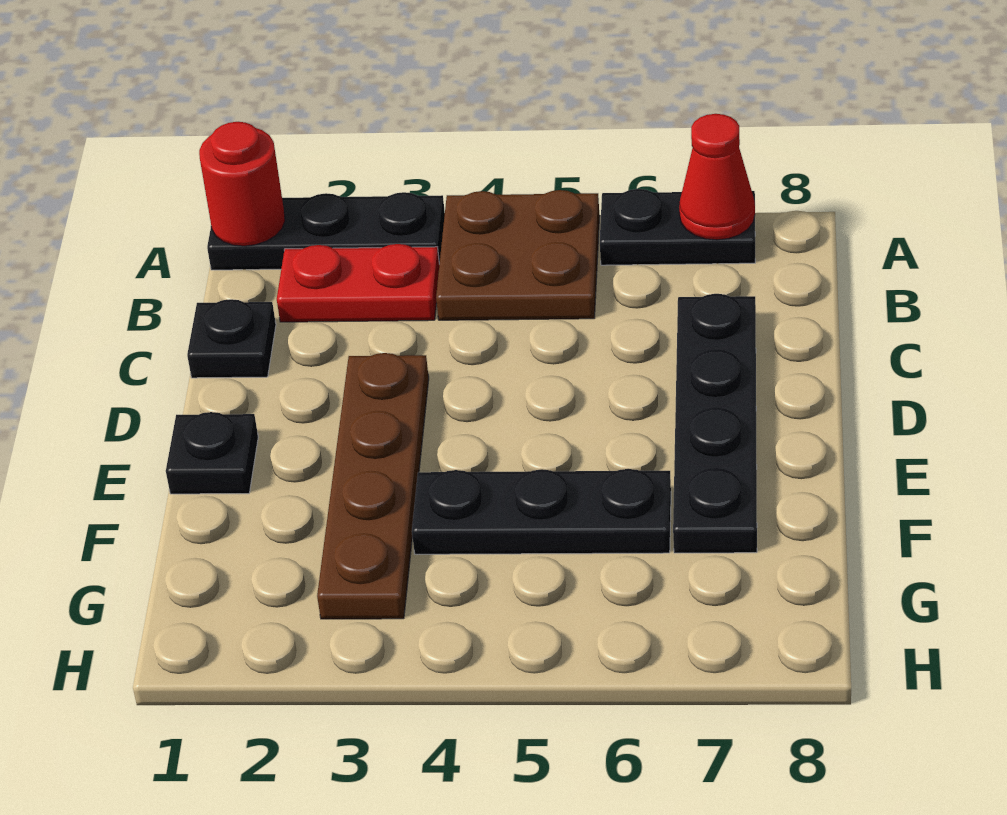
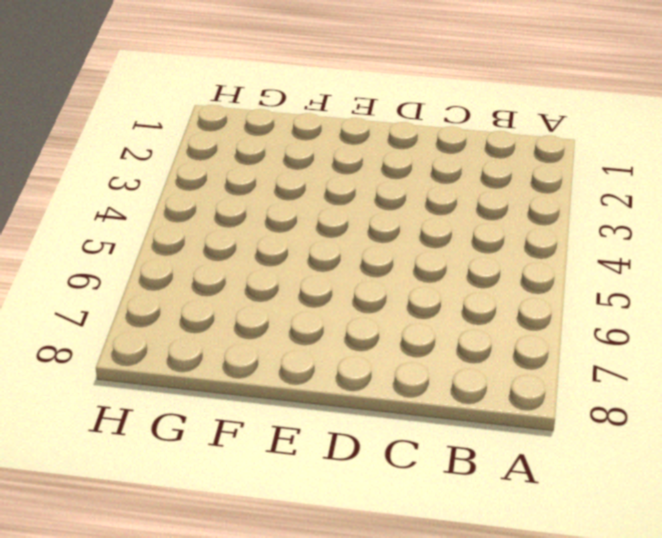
none -> black 1x3 plate [207,192,445,270]
none -> brown 2x2 plate [436,190,600,320]

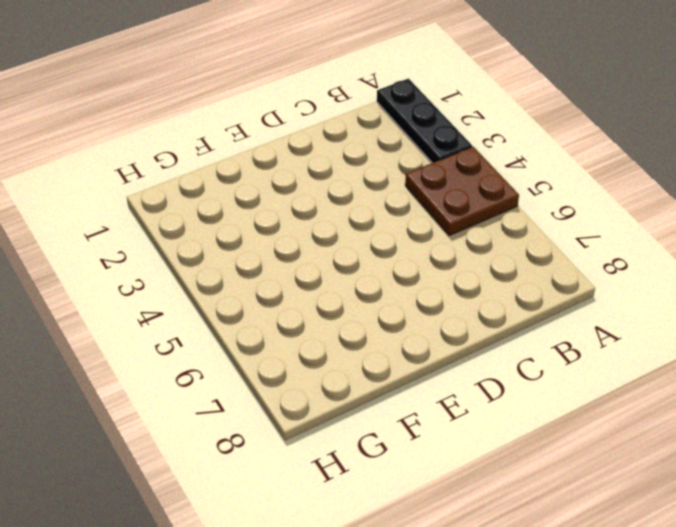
none -> black 1x2 plate [600,189,755,265]
none -> red 1x2 plate [277,244,439,322]

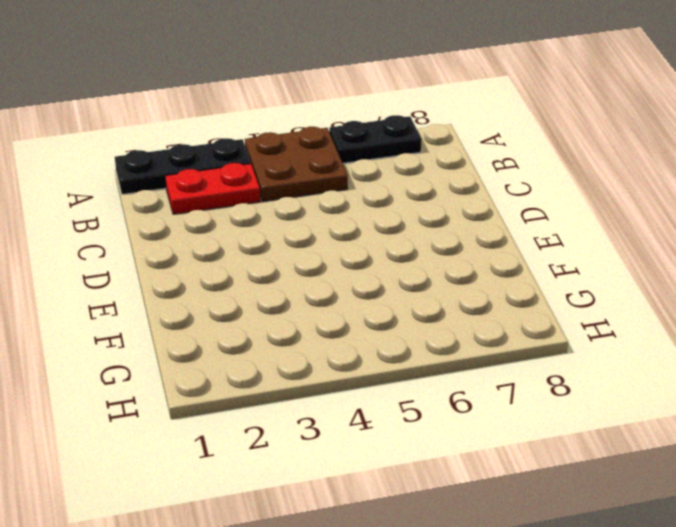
none -> black 1x1 plate [187,299,276,378]
none -> black 1x4 plate [673,294,757,553]

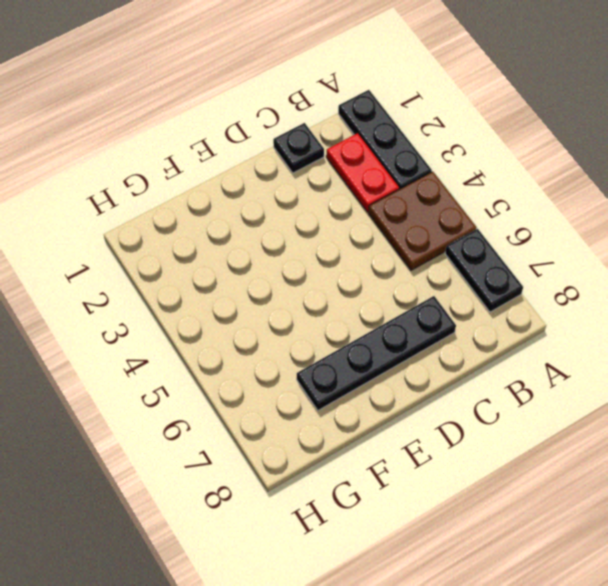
none -> brown 1x4 plate [317,353,429,619]
none -> black 1x1 plate [166,412,258,494]

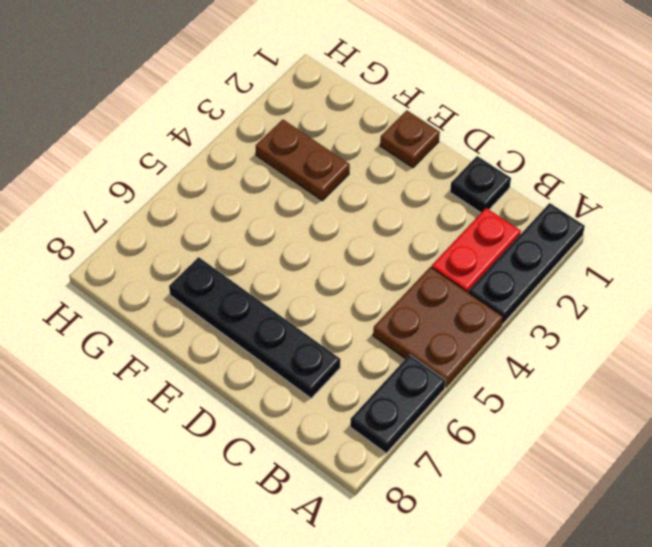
brown 1x1 plate [380,110,440,168] -> black 1x1 plate [166,412,258,494]
brown 1x2 plate [256,120,350,201] -> brown 1x4 plate [317,353,429,619]
none -> black 1x3 plate [412,469,671,554]
none -> red 1x1 round brick [199,122,285,246]

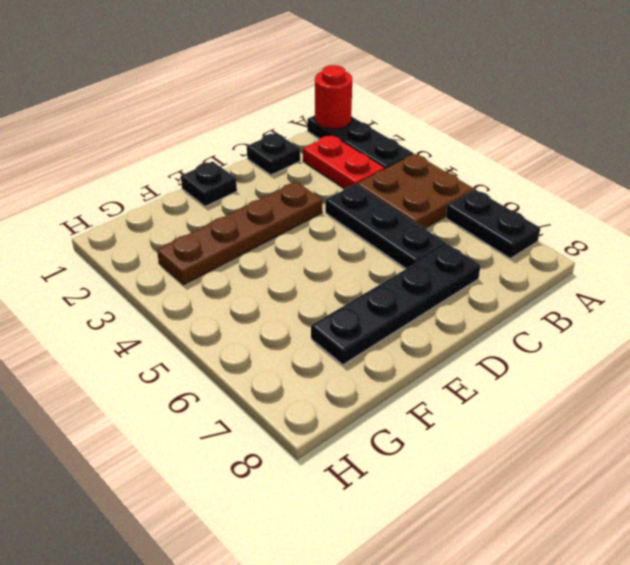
black 1x3 plate [325,184,446,269] -> black 1x3 plate moved to [412,469,671,554]
none -> red 1x1 cone [679,114,755,240]

